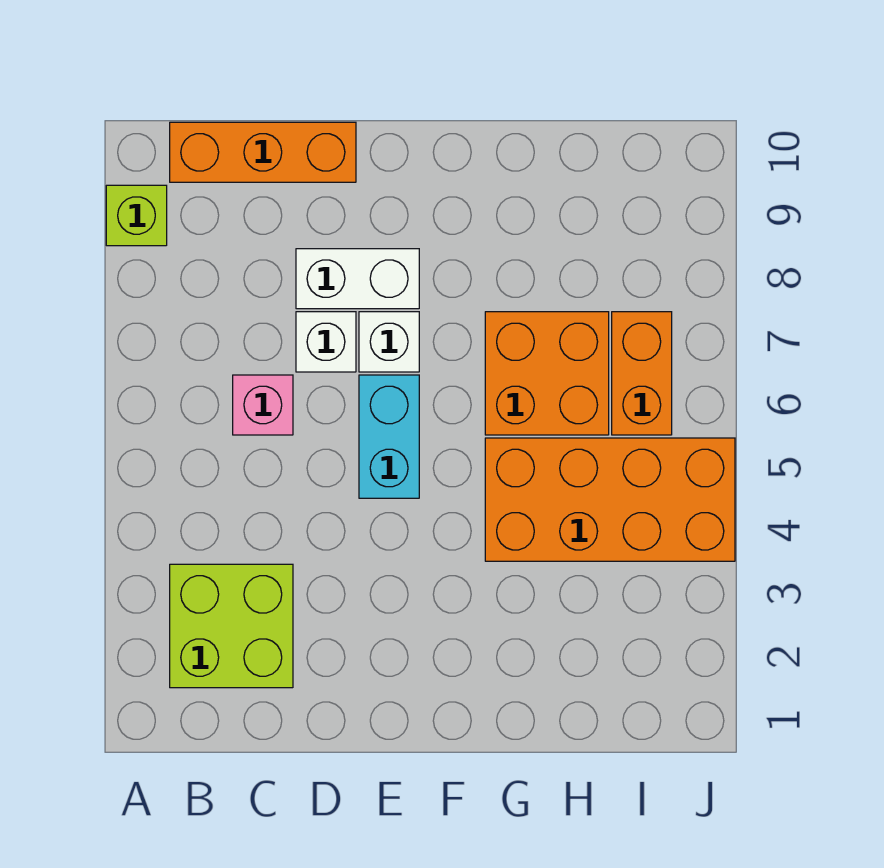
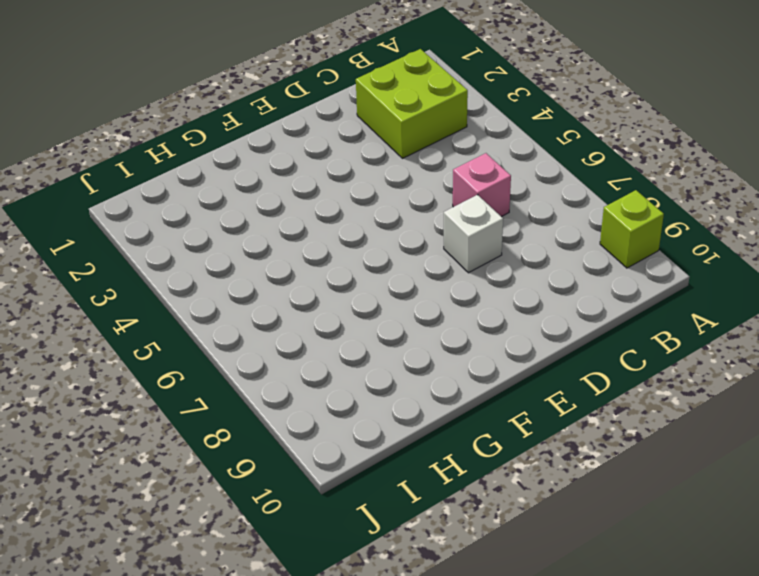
none -> orange 1x3 brick [170,122,356,182]
none -> white 1x2 brick [296,249,419,309]

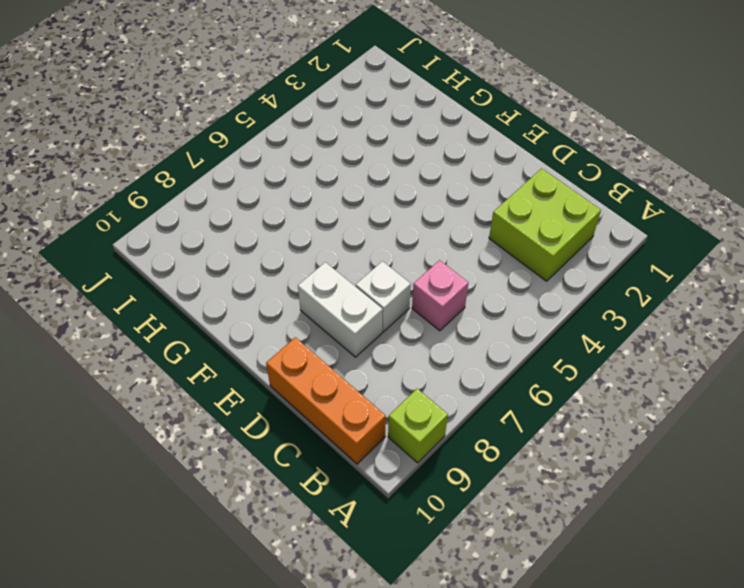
none -> cyan 1x2 brick [359,375,419,498]
none -> white 1x1 brick [359,312,419,372]

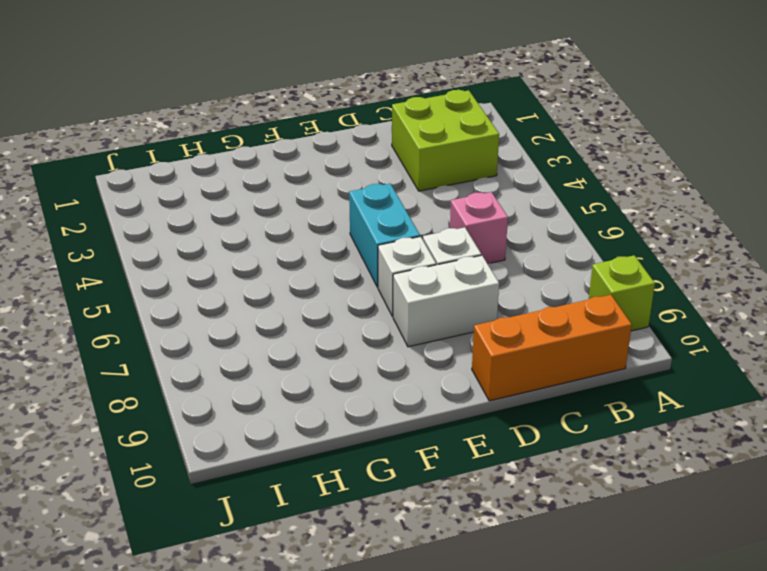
none -> orange 2x4 brick [485,438,735,561]
none -> orange 2x2 brick [485,312,609,435]

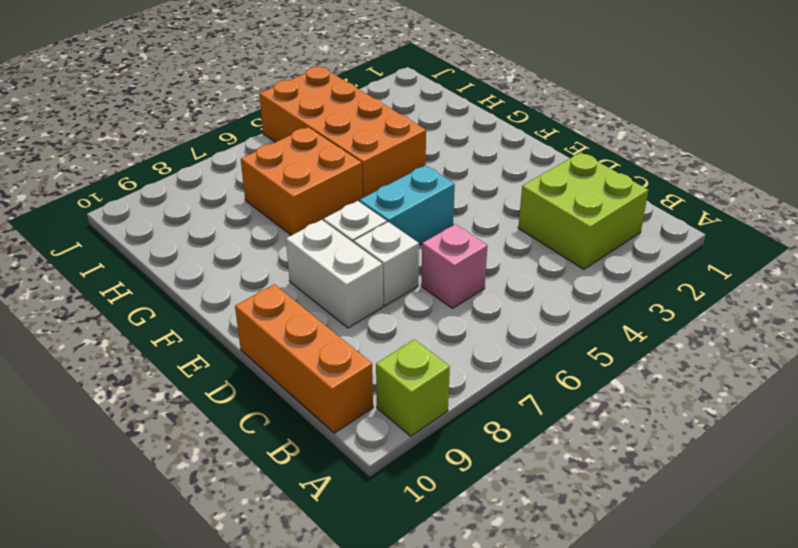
none -> orange 1x2 brick [612,312,672,435]

